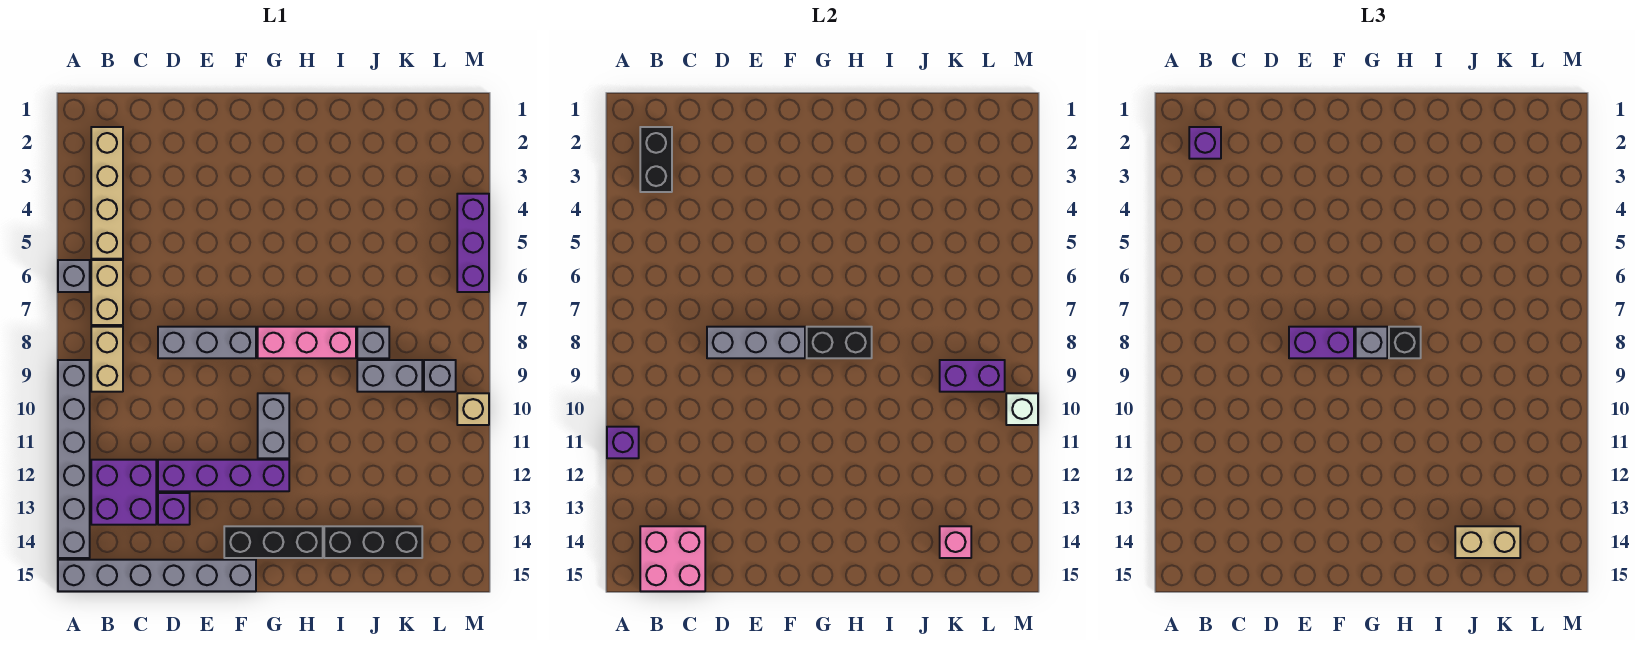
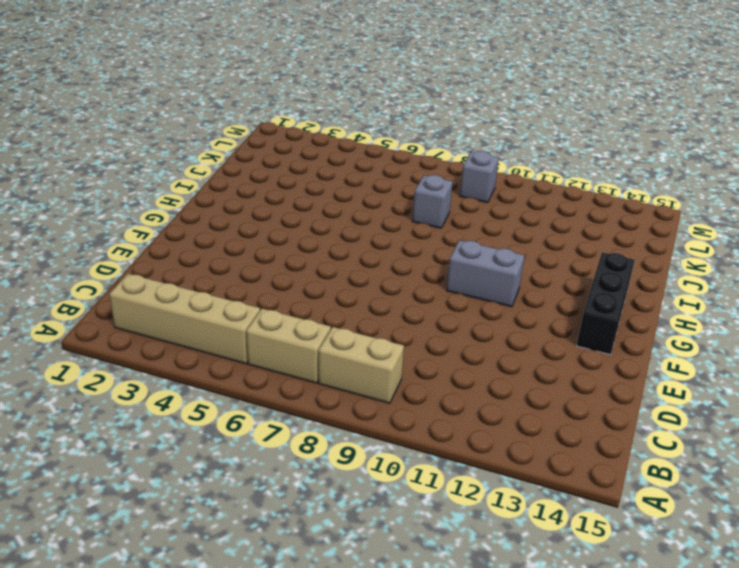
none -> grey 1x1 brick [58,260,90,292]
none -> grey 1x6 brick [58,360,90,558]
none -> grey 1x6 brick [58,560,256,591]
none -> purple 2x2 brick [91,460,156,525]

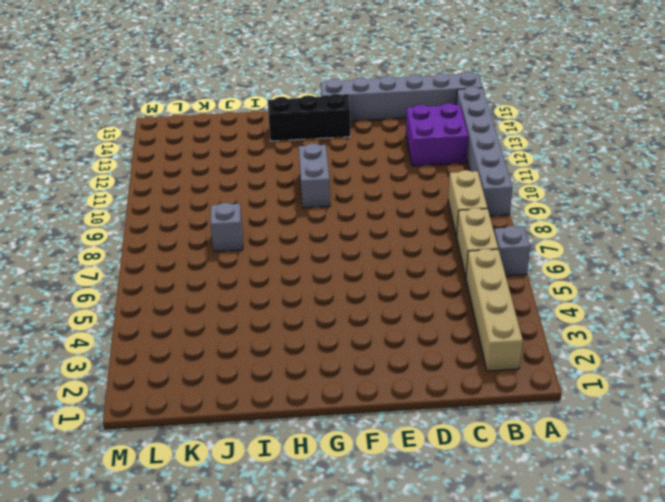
none -> grey 1x3 brick [158,327,256,358]
none -> purple 1x4 brick [158,460,289,491]
none -> purple 1x1 brick [158,493,190,525]
none -> pink 1x3 brick [258,327,356,358]

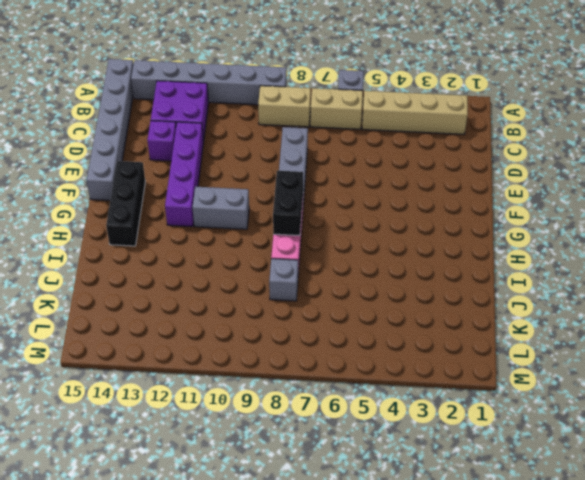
none -> black 1x3 brick [324,526,422,558]
none -> grey 1x2 brick [357,360,422,392]
none -> grey 1x1 brick [424,360,456,392]
none -> purple 1x3 brick [457,194,489,292]

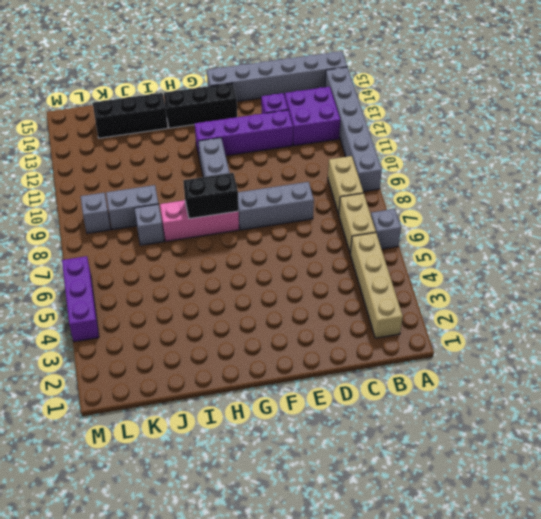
none -> tan 1x1 brick [457,393,489,425]
none -> purple 1x1 brick [607,427,639,458]
none -> black 1x2 brick [640,127,672,192]
none -> pink 2x2 brick [640,526,705,591]

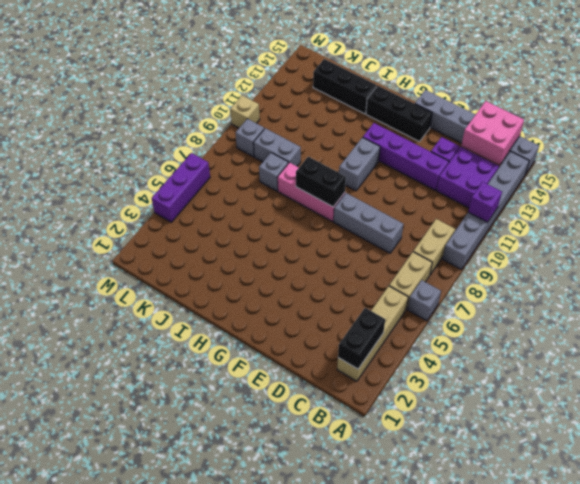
none -> grey 1x3 brick [707,327,805,358]
none -> purple 1x2 brick [940,360,1005,392]
none -> pink 1x1 brick [940,526,971,558]
none -> white 1x1 brick [1006,393,1038,425]

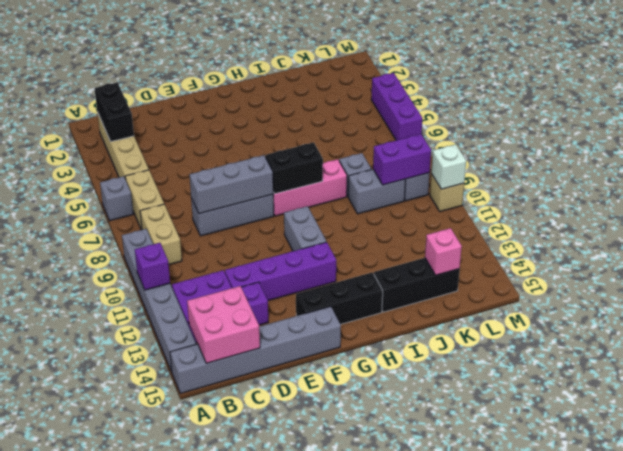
none -> purple 1x1 brick [1189,127,1221,159]
none -> purple 1x2 brick [1289,327,1354,358]
none -> grey 1x1 brick [1356,327,1387,358]
none -> black 1x1 brick [1389,327,1421,358]

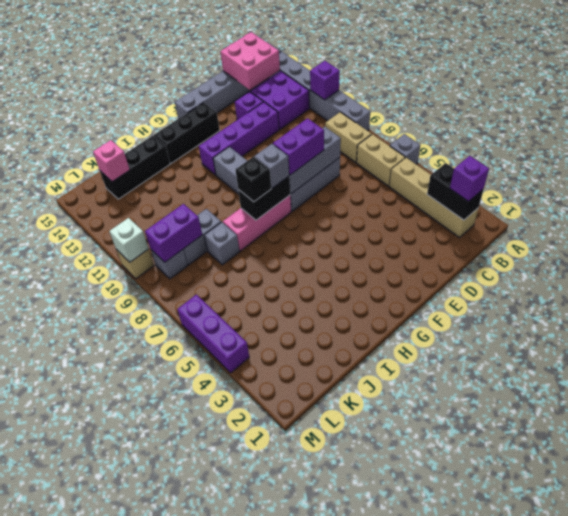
none -> tan 1x2 brick [1455,526,1520,558]

